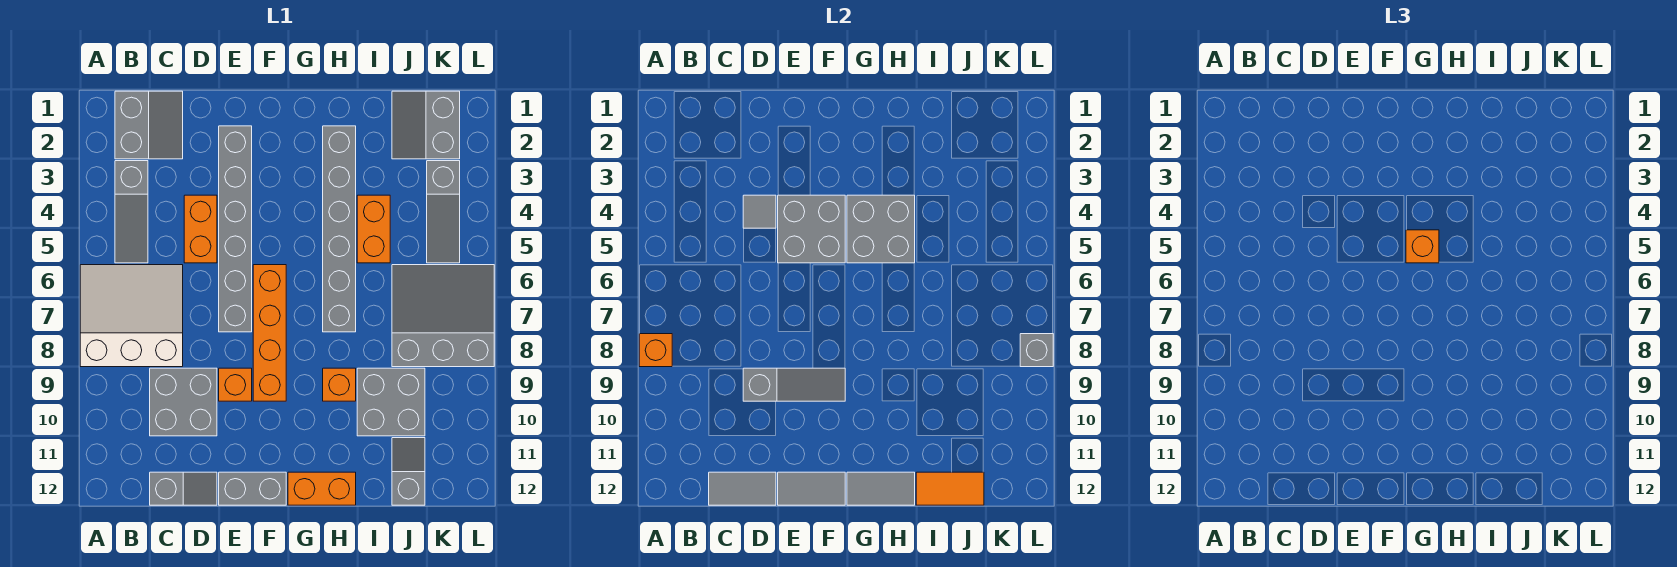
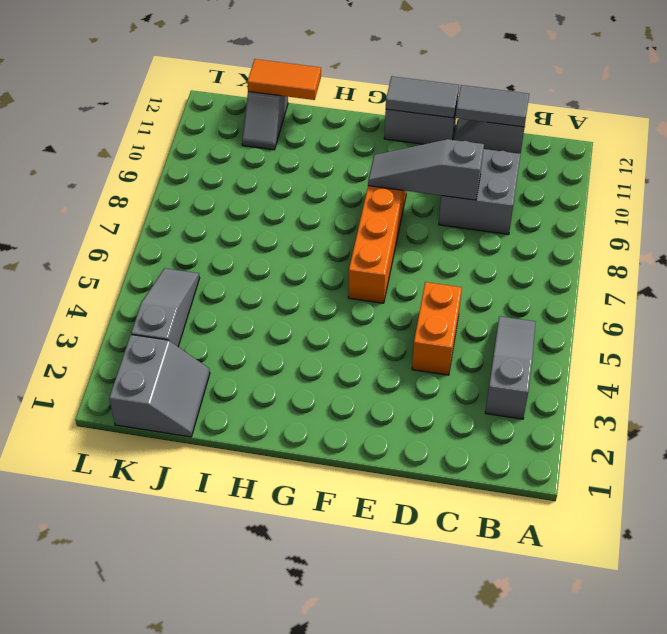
none -> white 3x3 slope [80,265,183,367]
none -> grey 2x2 slope [115,91,183,159]
none -> grey 1x6 brick [219,126,252,332]
none -> orange 1x1 brick [219,368,252,401]

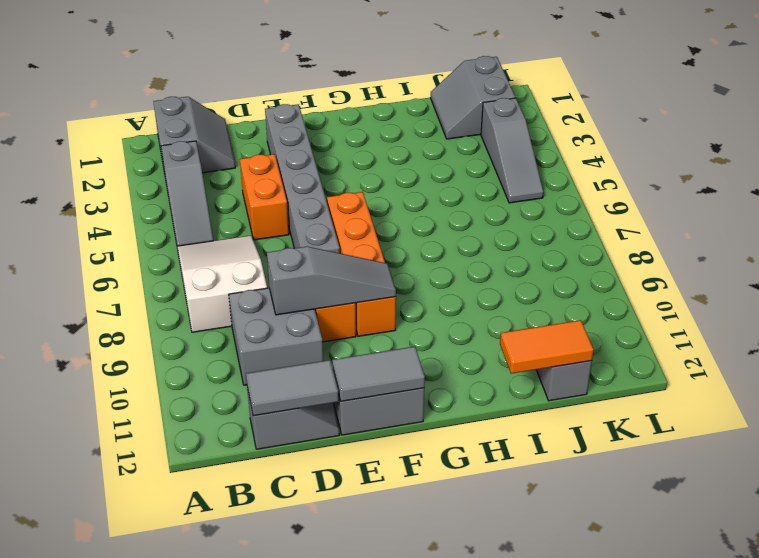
white 2x3 slope [177,236,267,332] -> white 3x3 slope [80,265,183,367]
none -> orange 1x2 brick [288,472,356,505]
none -> grey 1x6 brick [323,126,356,332]
none -> orange 1x1 brick [323,368,356,401]
none -> orange 1x2 brick [357,195,390,263]

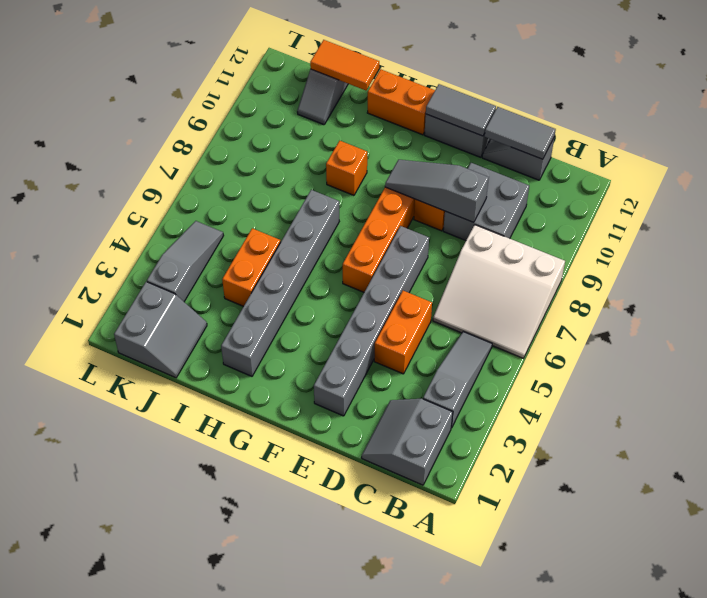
none -> grey 2x2 brick [357,368,425,436]
none -> grey 3x3 slope [392,265,494,367]
none -> orange 1x1 brick [639,334,672,367]
none -> grey 1x1 tile [743,195,776,228]

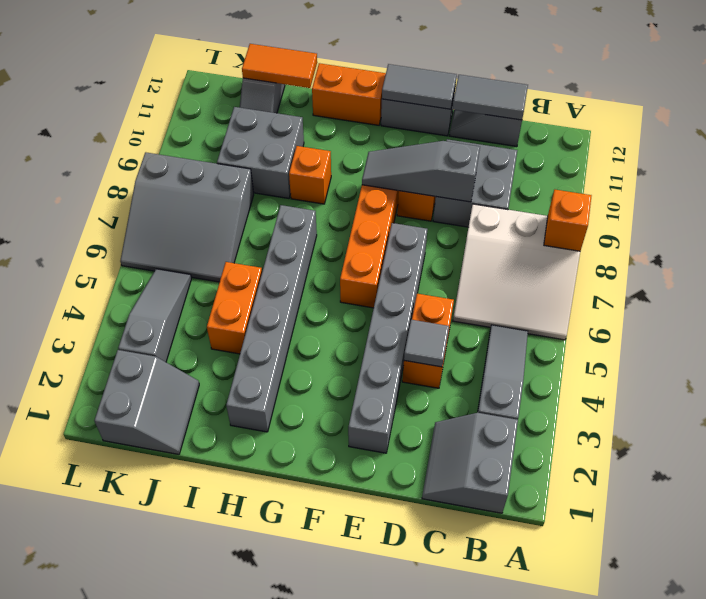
none -> grey 2x2 brick [778,195,845,263]
none -> grey 2x2 brick [847,195,915,263]
none -> grey 1x2 tile [847,472,915,505]
none -> grey 1x1 brick [1020,334,1053,367]

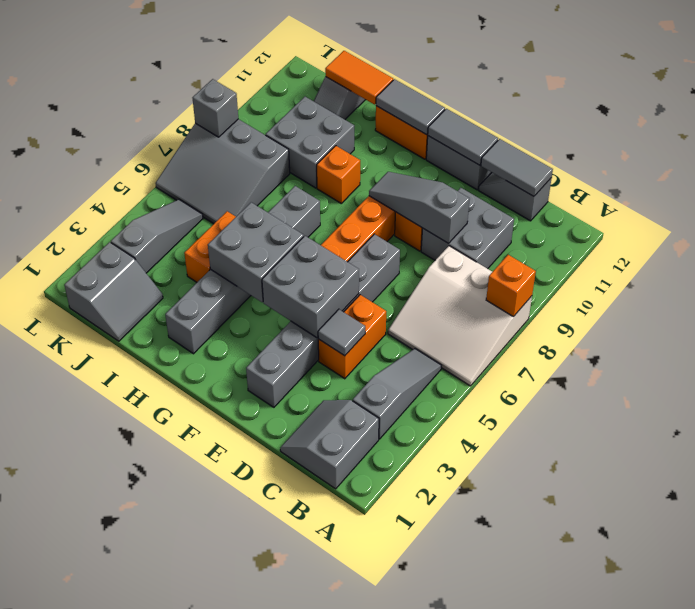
none -> orange 1x1 brick [1406,230,1439,263]

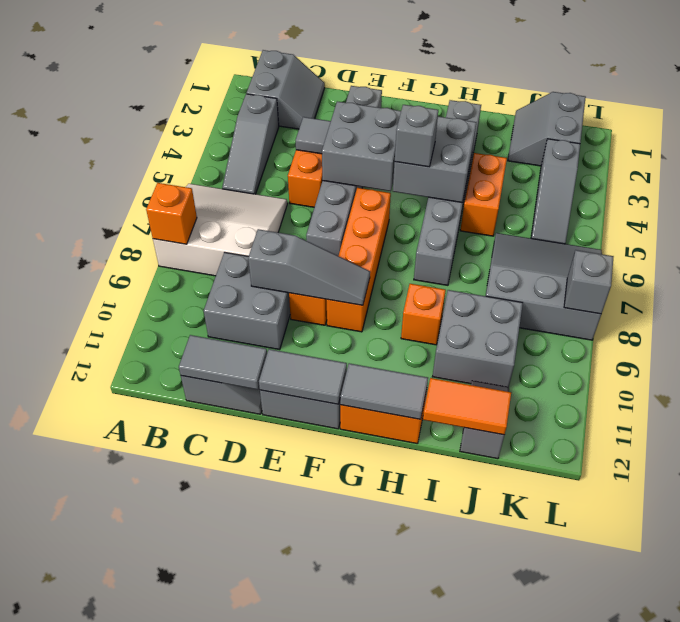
grey 1x1 brick [395,105,438,167] -> orange 1x1 brick [1406,230,1439,263]

